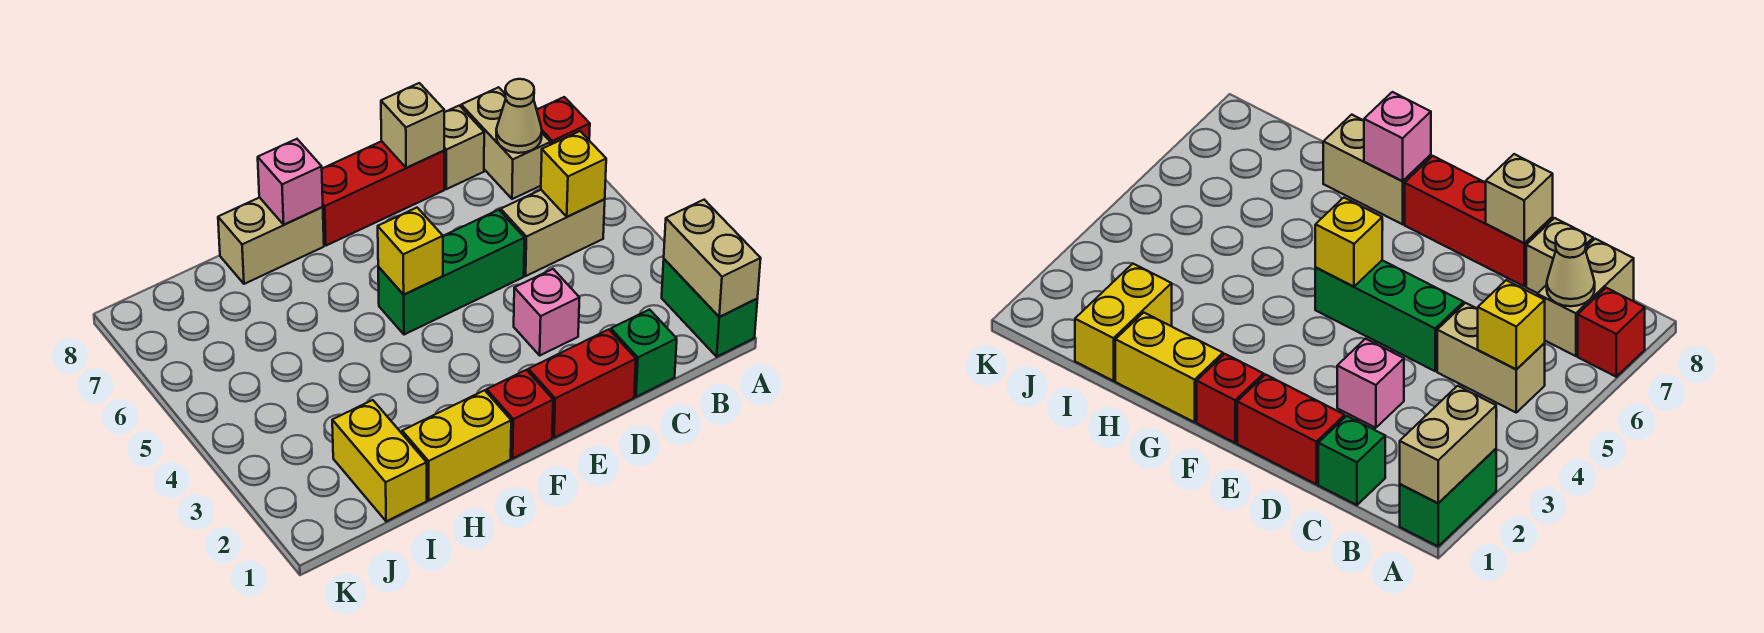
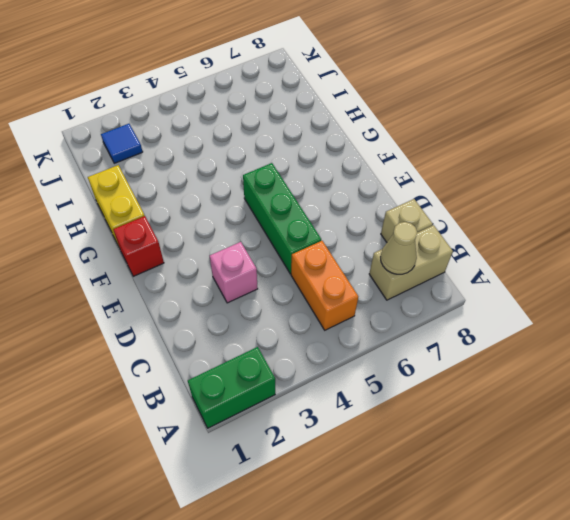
orange 1x2 brick [291,241,358,330] -> tan 1x2 brick [501,190,605,276]
blue 1x1 tile [101,124,143,163] -> none
none -> red 1x1 brick [537,97,590,145]
none -> green 1x1 brick [611,310,677,397]
none -> red 1x2 brick [528,330,636,438]

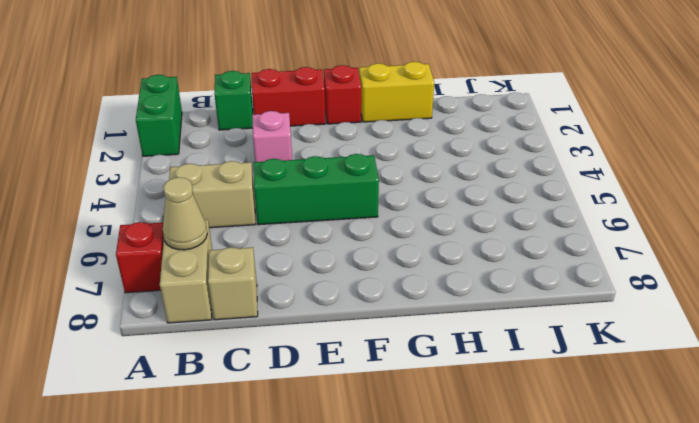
none -> red 1x3 brick [322,141,444,246]
none -> tan 1x2 brick [218,197,324,284]
none -> yellow 1x2 brick [332,400,427,521]

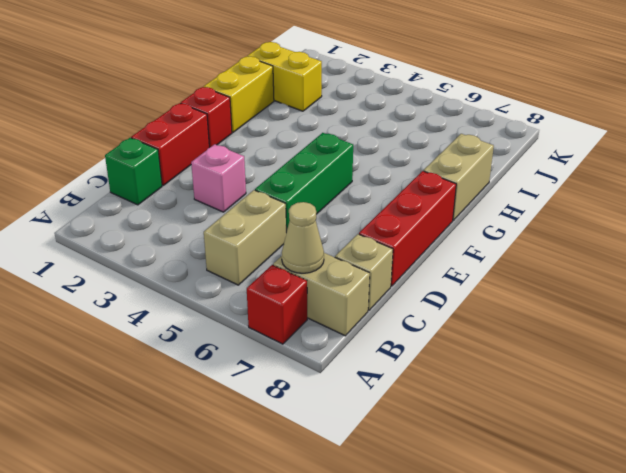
none -> green 1x2 brick [662,259,757,357]
none -> tan 1x2 brick [664,200,761,317]
none -> yellow 1x1 brick [541,131,606,217]

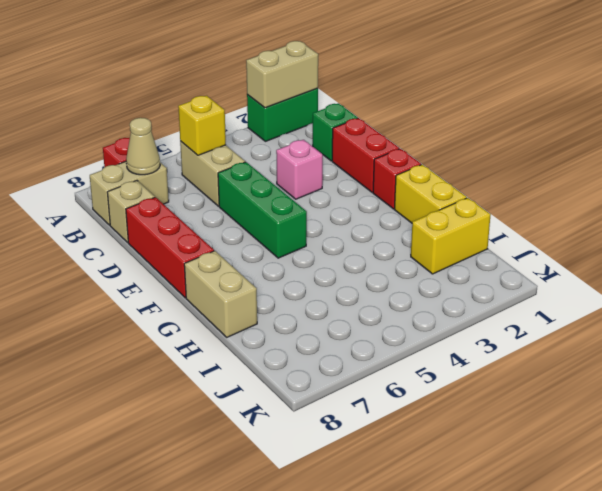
none -> tan 1x1 brick [381,83,444,168]
none -> yellow 1x1 brick [378,208,443,295]
none -> pink 1x1 brick [258,139,323,225]

